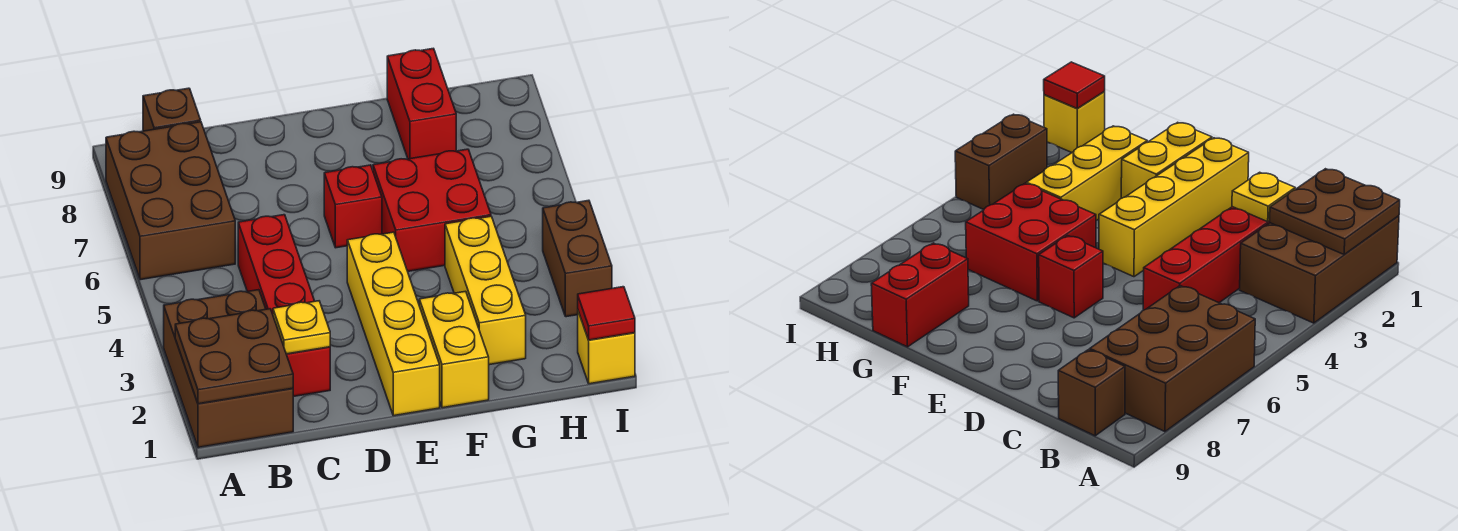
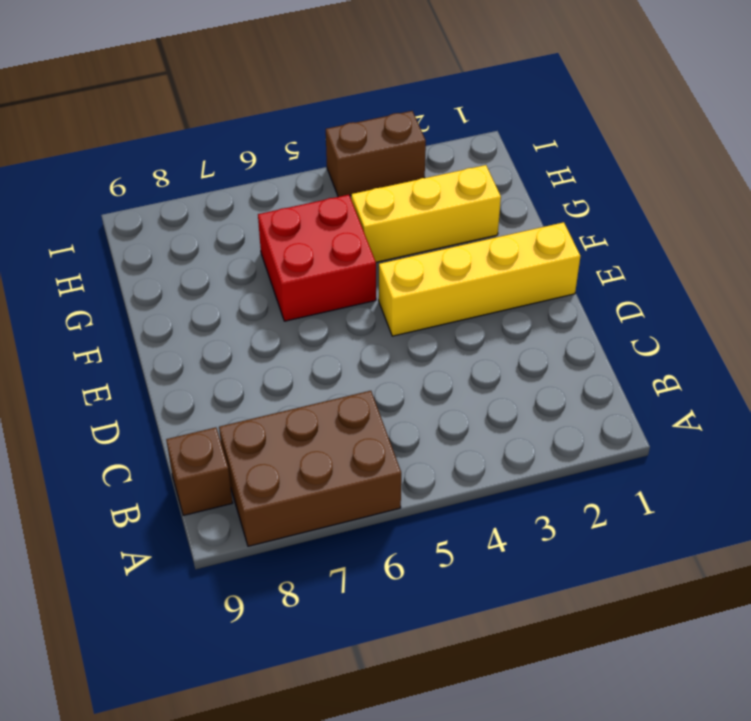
none -> brown 2x3 brick [164,290,293,447]
none -> red 1x4 brick [238,215,330,397]
none -> red 1x1 brick [324,165,382,248]

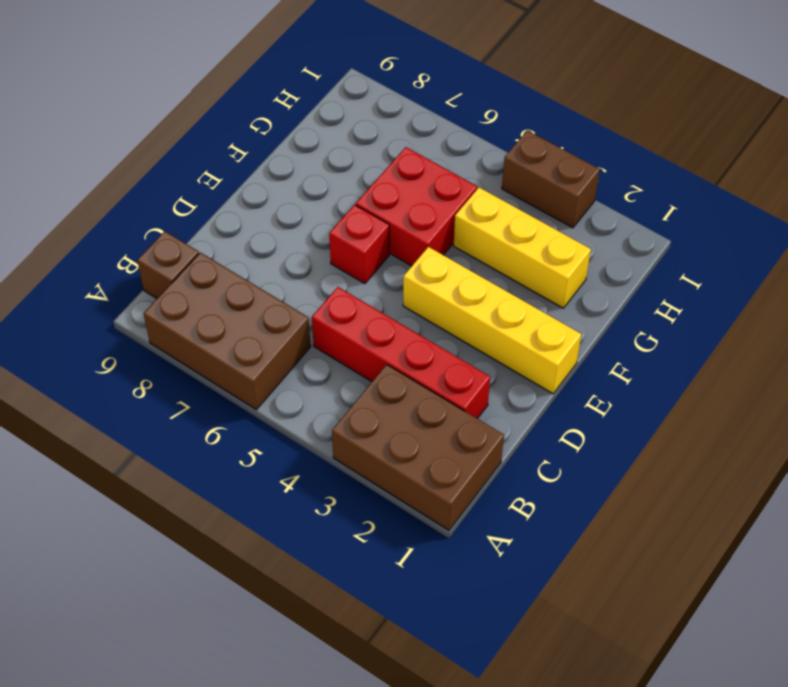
none -> yellow 1x2 brick [419,291,489,408]
none -> red 1x2 brick [387,48,456,159]
none -> yellow 1x1 brick [578,311,635,384]

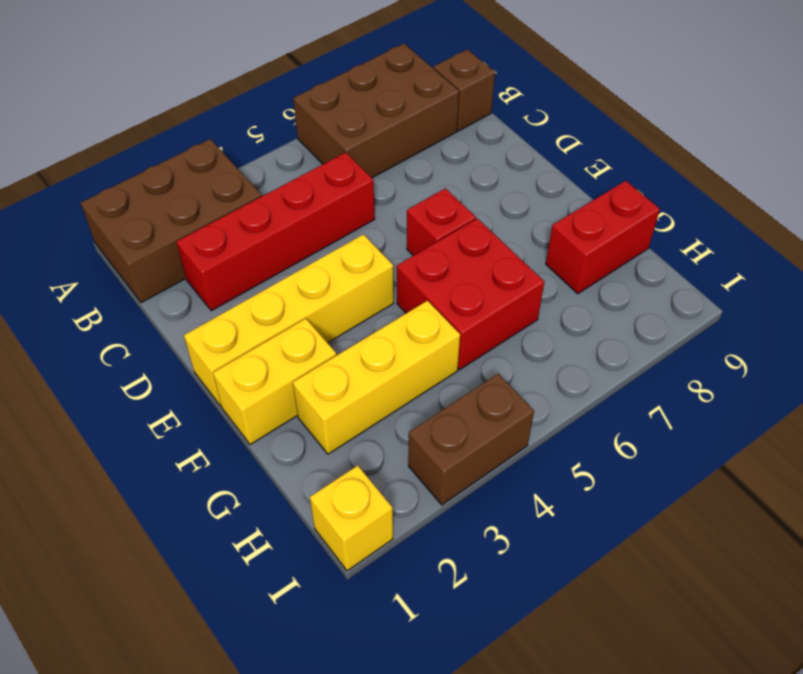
none -> brown 2x2 plate [175,309,293,404]
none -> yellow 1x1 plate [273,301,330,354]
none -> red 1x1 tile [578,287,635,340]

